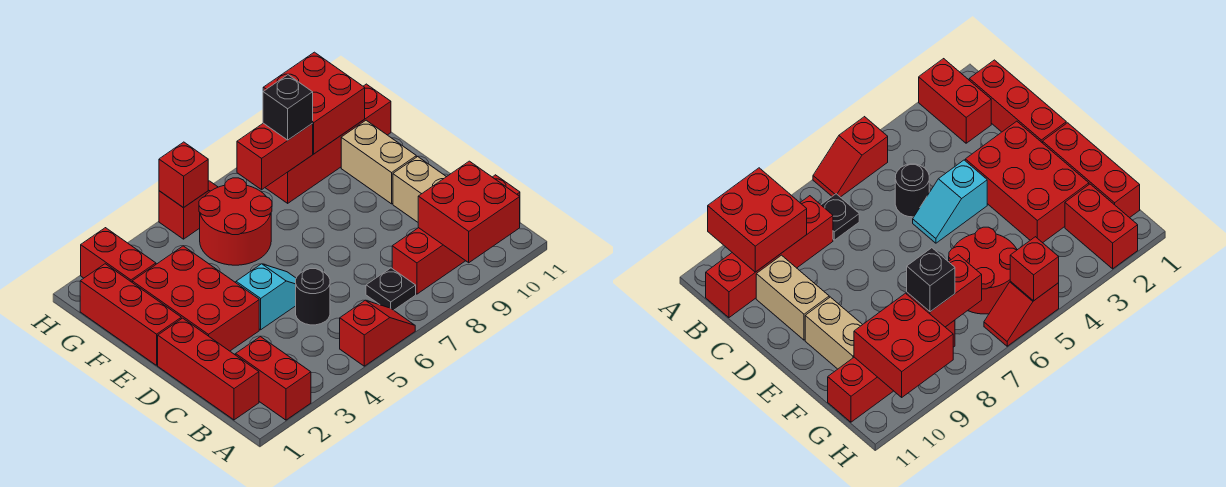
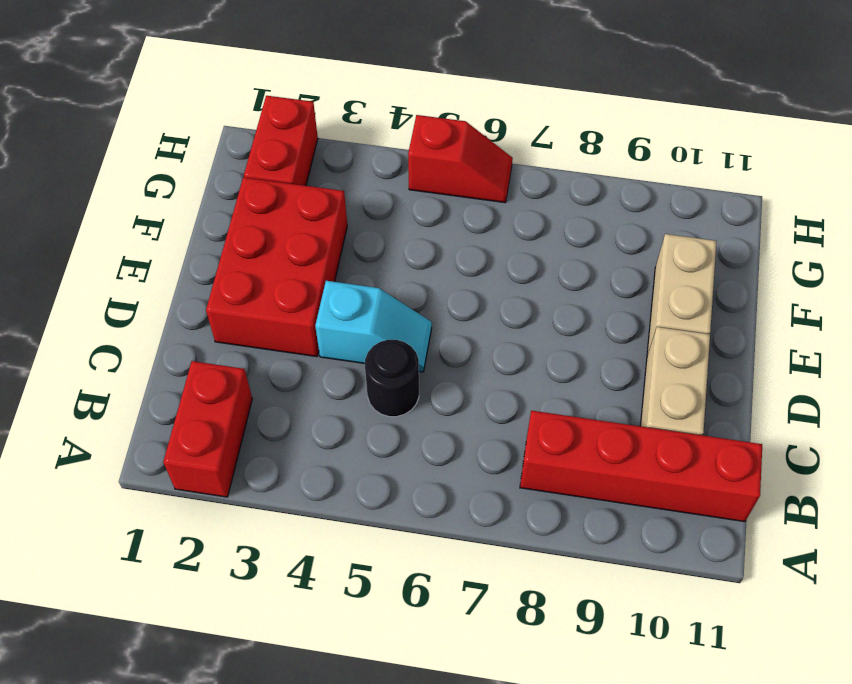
none -> red 1x2 slope [340,300,415,366]
none -> red 1x3 brick [158,318,259,420]
none -> black 1x1 plate [366,268,416,310]

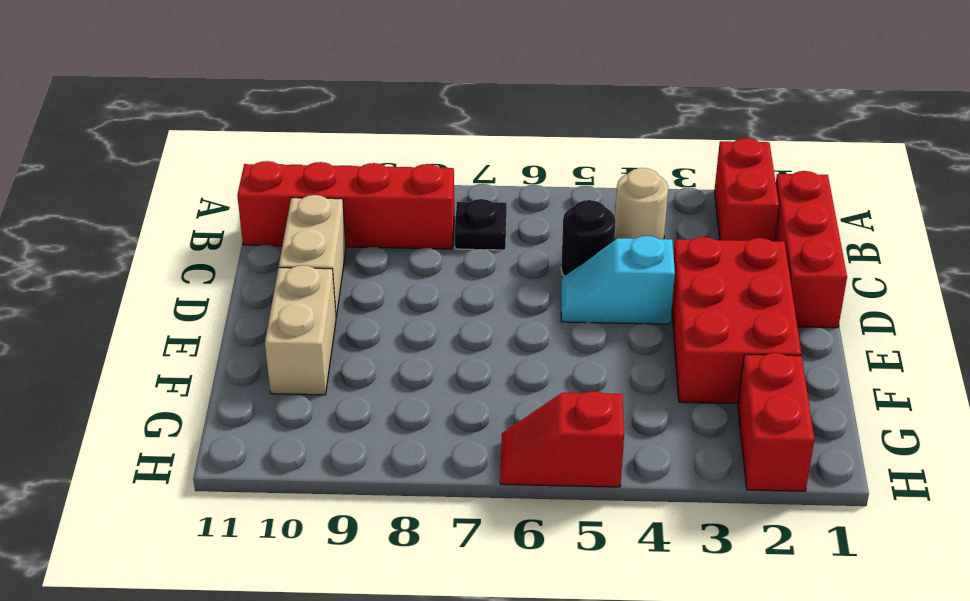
tan 1x1 round brick [615,168,668,240] -> none
none -> red 1x2 slope [340,300,415,366]
none -> red 1x3 brick [80,264,181,365]
none -> red 2x2 round brick [199,178,272,265]

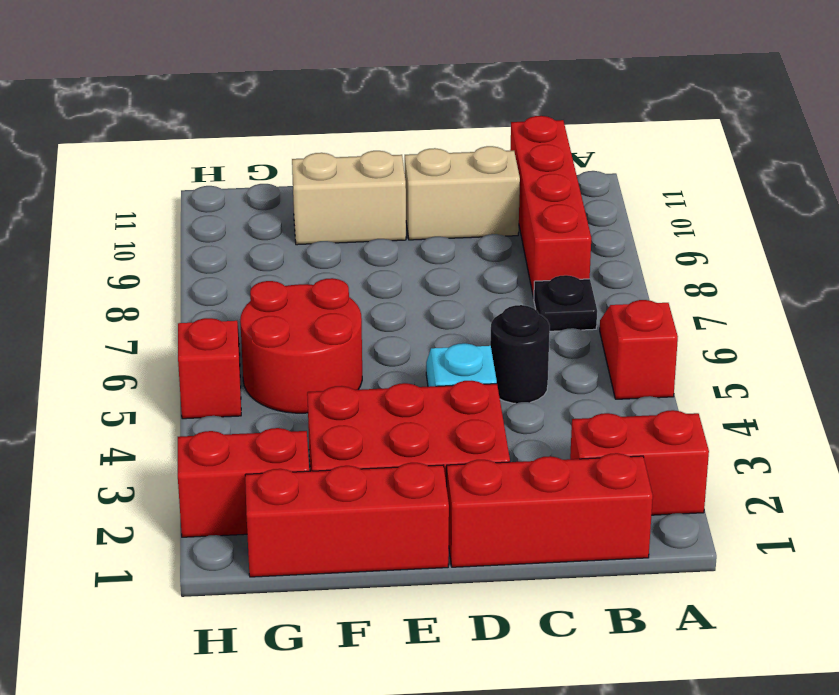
none -> red 1x4 brick [265,84,391,203]
none -> red 2x2 brick [418,161,520,263]
none -> red 1x2 brick [237,123,313,190]

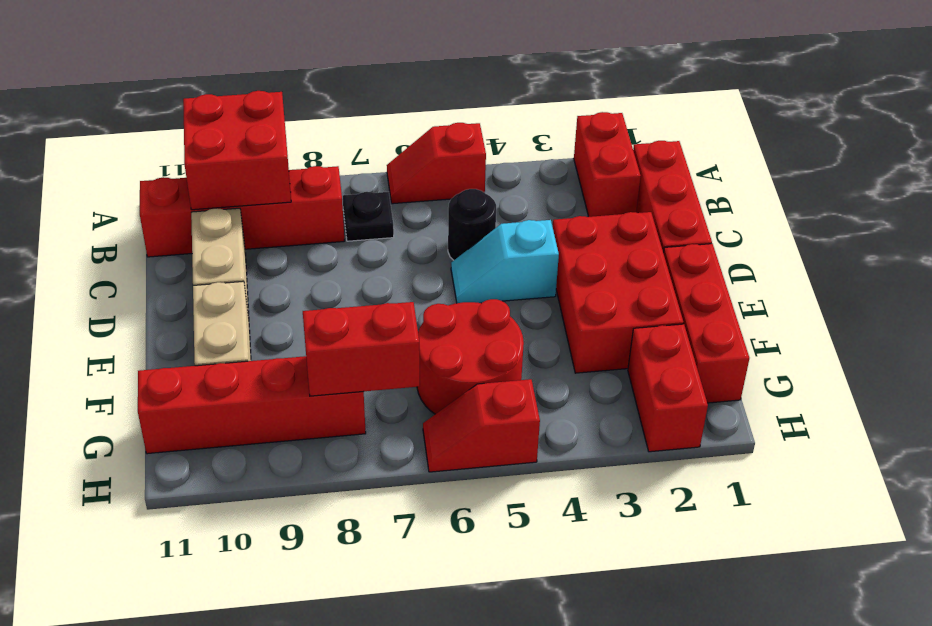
none -> red 2x2 brick [263,52,365,154]
none -> red 1x1 brick [159,142,208,208]
none -> black 1x1 brick [263,75,313,140]

